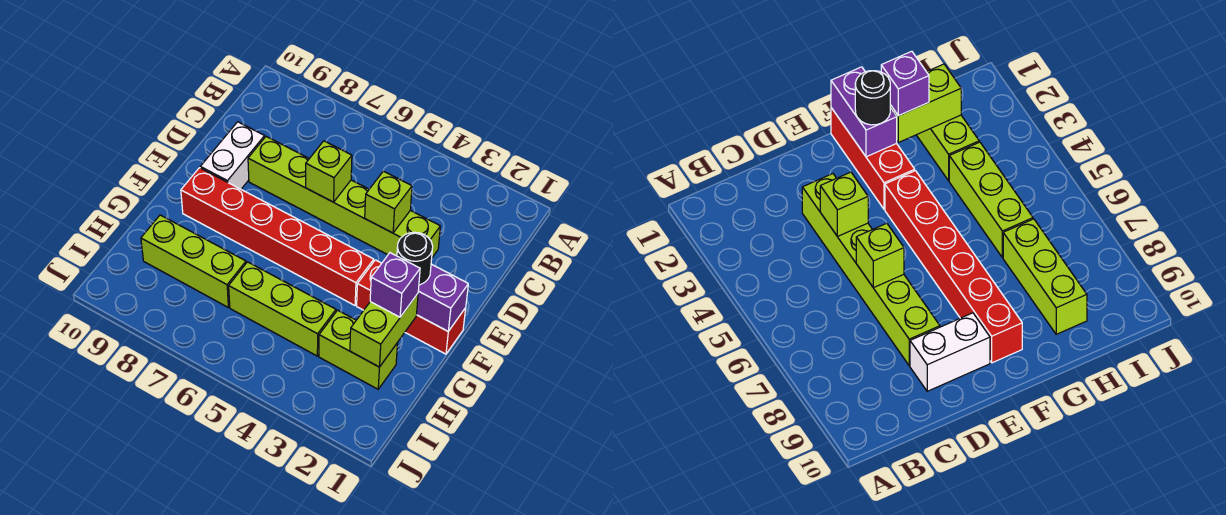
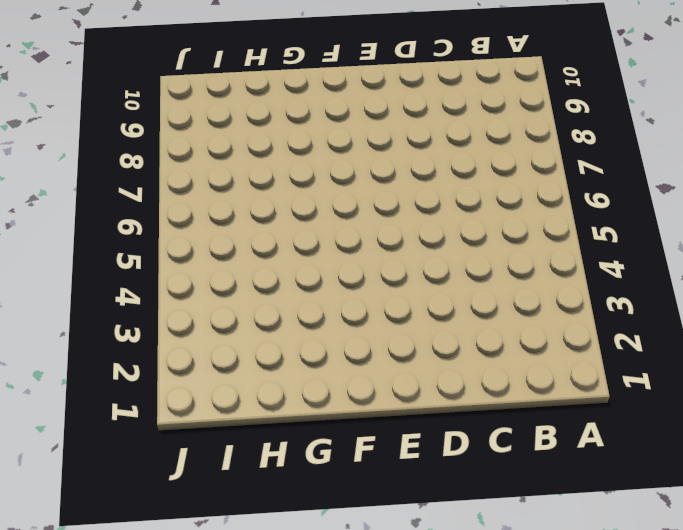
none -> lime 1x6 brick [248,137,440,257]
none -> white 1x2 brick [200,122,265,189]
none -> red 1x3 brick [357,260,466,354]

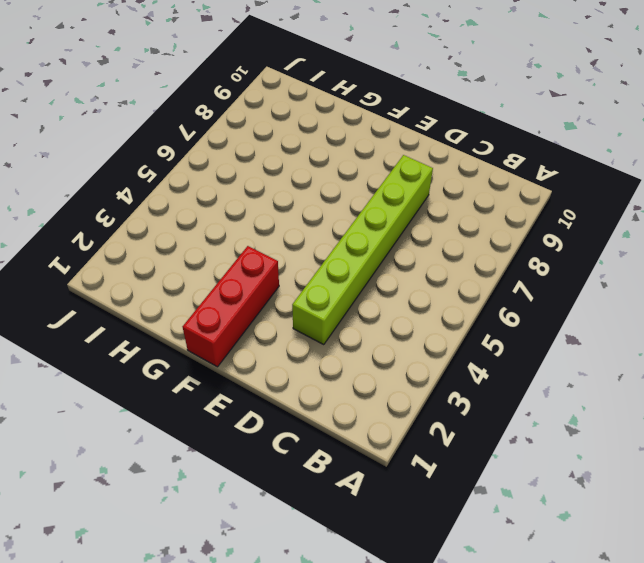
none -> white 1x2 brick [200,122,265,189]
none -> red 1x6 brick [181,168,374,305]
none -> lime 1x2 brick [319,310,398,389]

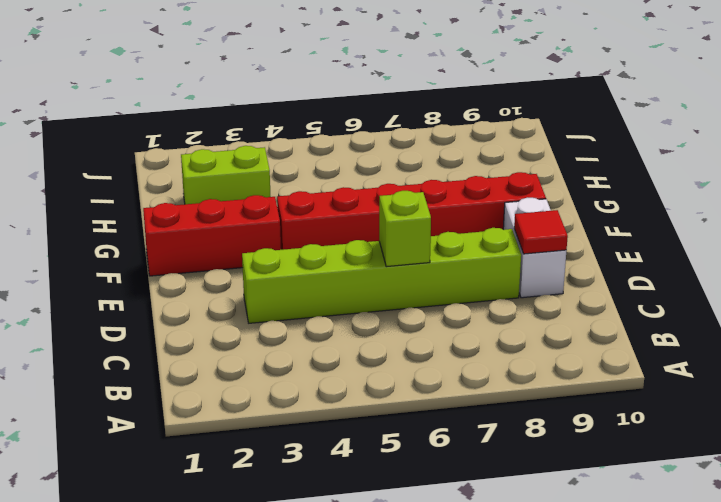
red 1x1 tile [514,210,568,254] -> none
none -> lime 1x3 brick [229,262,336,356]
none -> lime 1x3 brick [141,215,246,307]
none -> lime 1x1 brick [365,171,412,233]

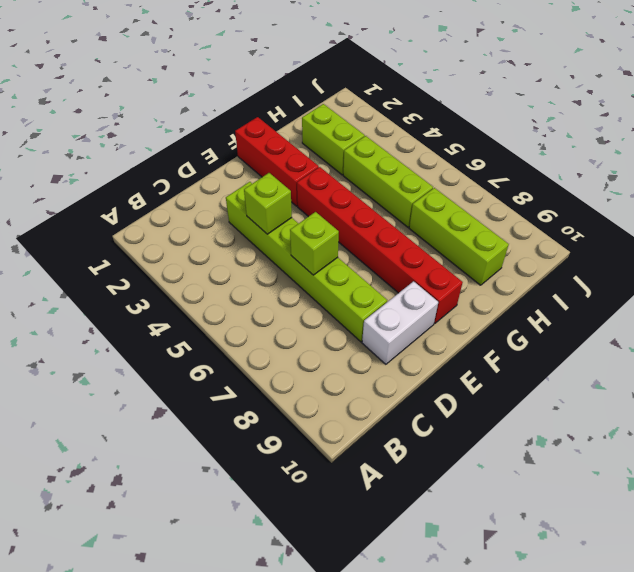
none -> purple 1x2 brick [417,264,468,331]
none -> lime 1x2 brick [350,294,418,367]
none -> black 1x1 round brick [397,232,433,285]

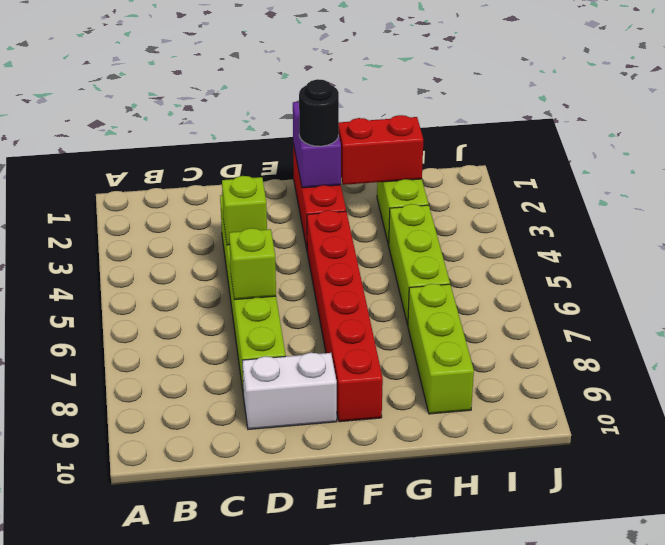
red 1x2 brick [339,115,423,185] -> lime 1x2 brick [350,294,418,367]
none -> purple 1x1 brick [370,253,420,317]

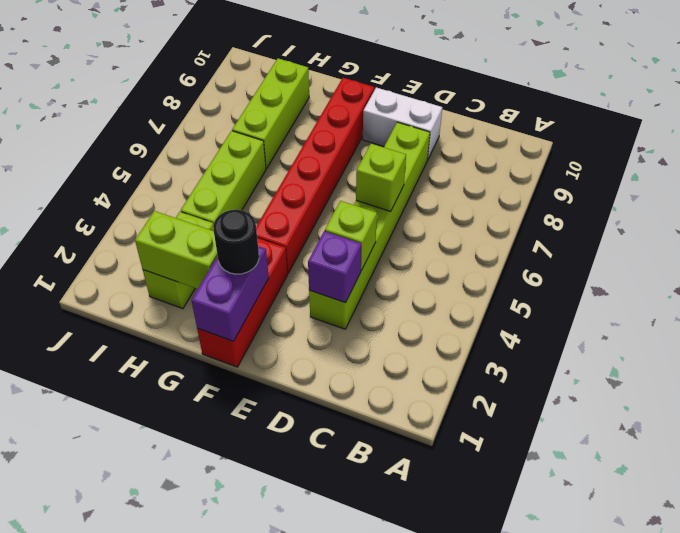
purple 1x1 brick [308,231,361,303] -> purple 1x1 brick moved to [370,253,420,317]

